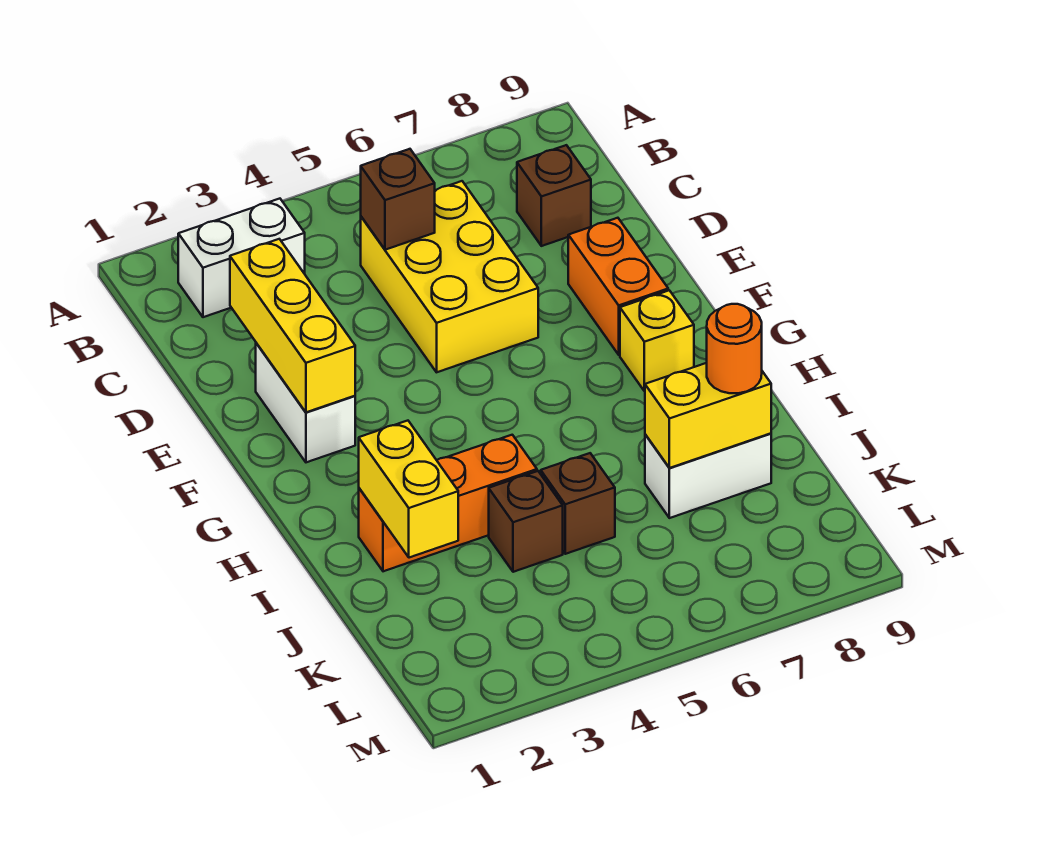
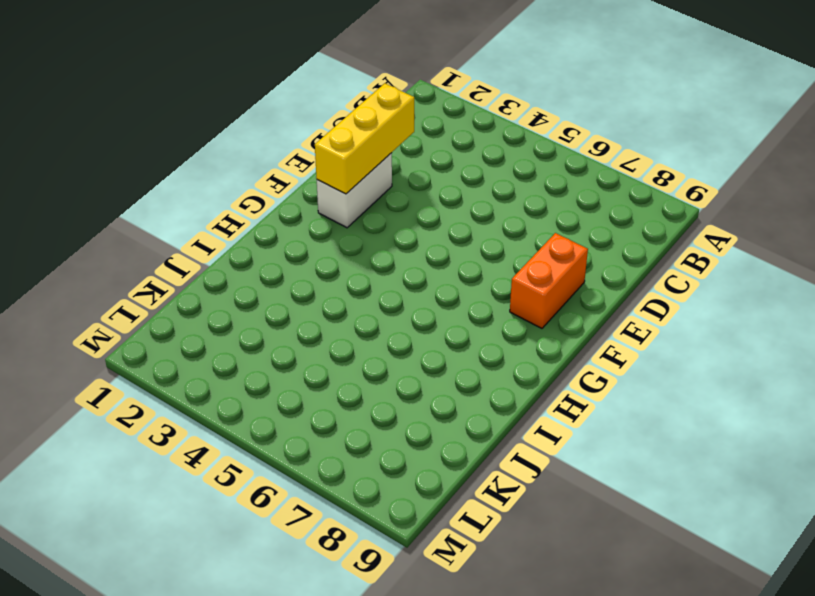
none -> white 1x2 brick [178,199,305,317]
none -> yellow 2x3 brick [361,181,538,372]
none -> brown 1x1 brick [517,145,591,246]

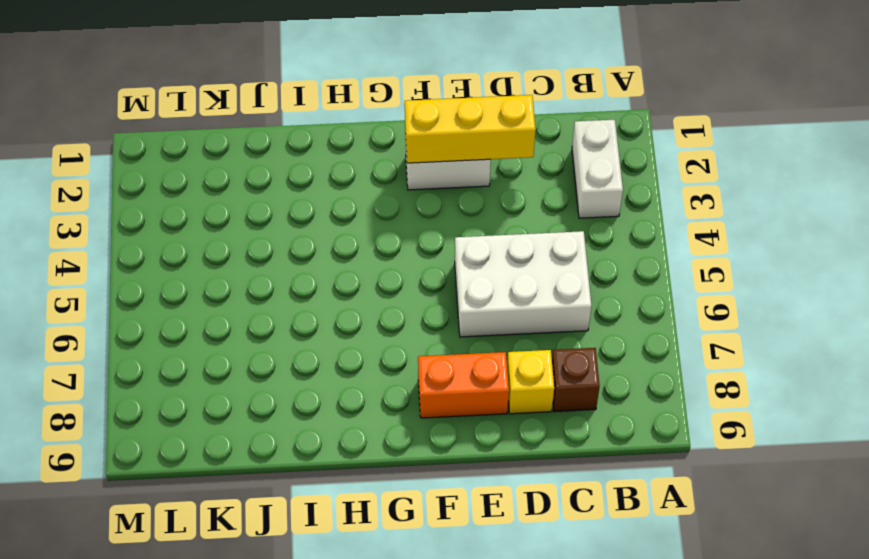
white 2x3 brick [455,231,591,337] -> yellow 2x3 brick [361,181,538,372]
yellow 1x1 brick [507,350,554,414] -> yellow 1x1 brick moved to [620,290,694,391]
none -> orange 1x3 brick [359,435,537,571]
none -> brown 1x1 brick [489,471,563,572]
none -> brown 1x1 brick [541,453,615,554]

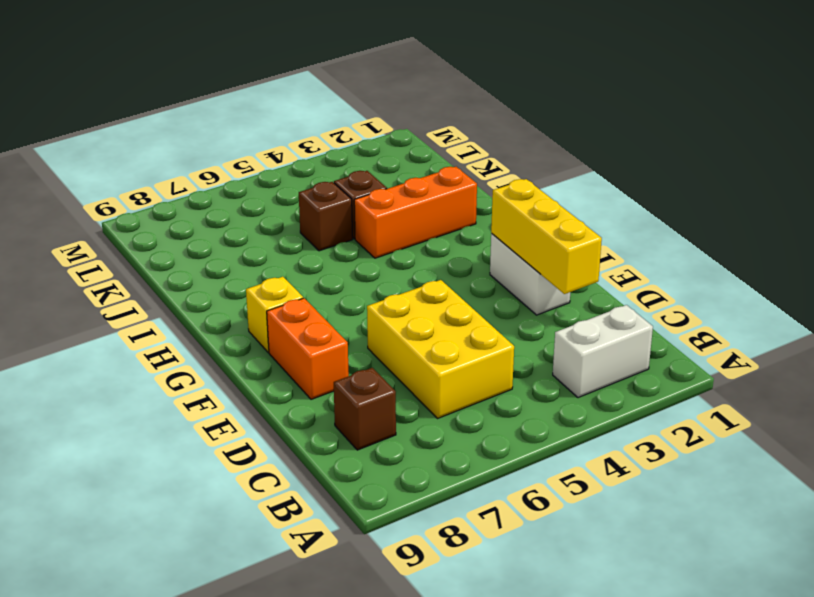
none -> white 1x2 brick [645,433,771,518]
none -> brown 1x1 brick [361,149,435,250]
none -> yellow 1x2 brick [359,421,458,558]

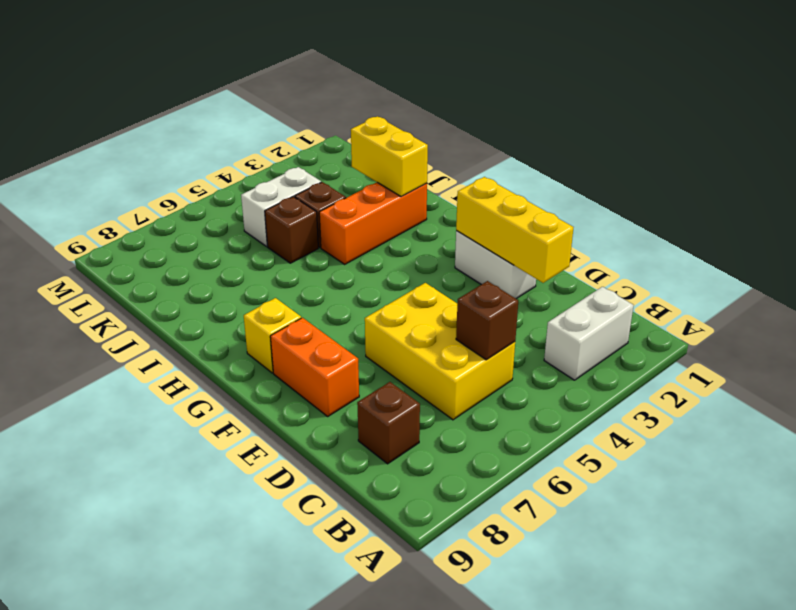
white 1x2 brick [241,167,321,246] -> white 1x2 brick moved to [645,433,771,518]
none -> yellow 1x2 brick [645,363,771,468]
none -> orange 1x1 round brick [707,304,762,393]

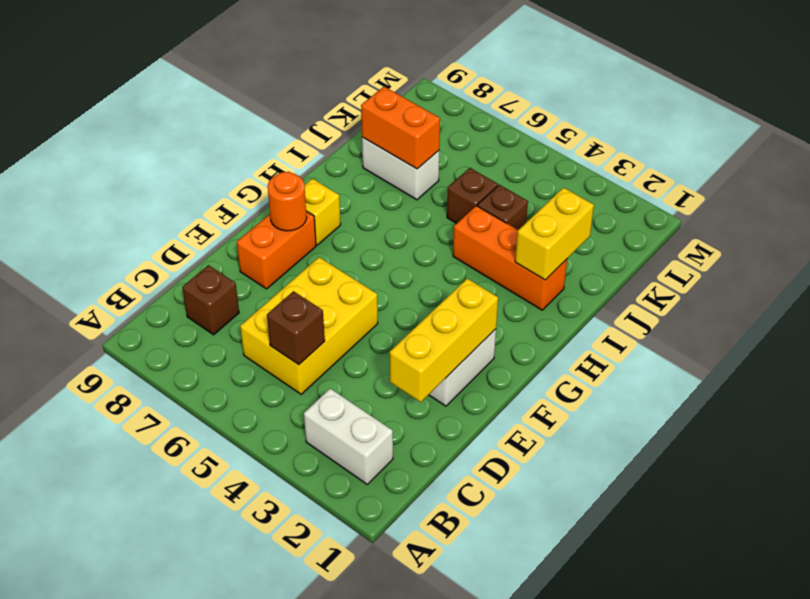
orange 1x1 round brick [268,172,307,231] -> orange 1x1 round brick moved to [707,304,762,393]
orange 1x2 brick [361,87,440,169] -> yellow 1x2 brick [645,363,771,468]

